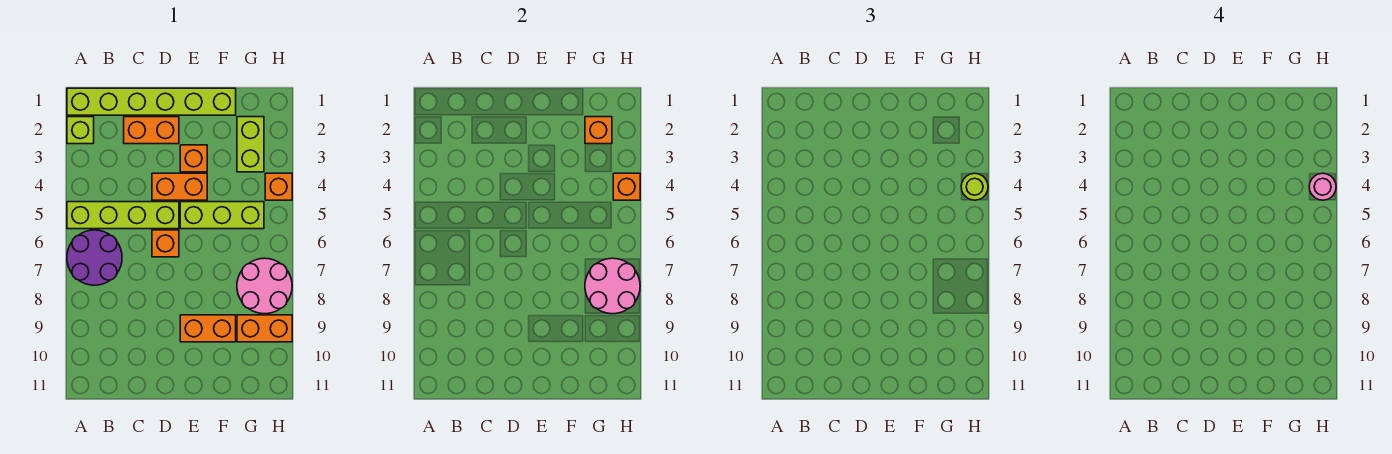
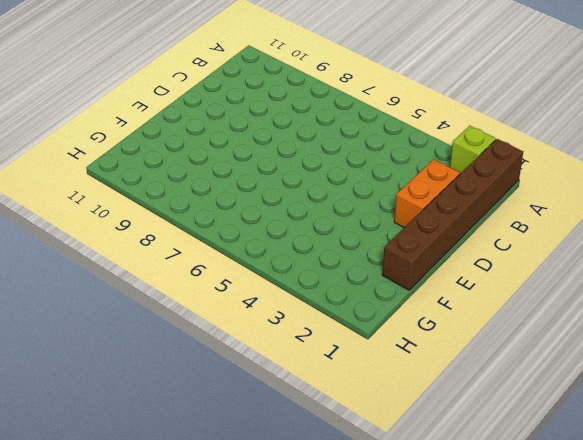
brown 1x6 brick [382,139,523,290] -> lime 1x6 brick [67,88,236,115]
none -> lime 1x4 brick [67,202,179,229]
none -> purple 2x2 round brick [67,230,122,285]
none -> orange 1x2 brick [152,173,207,200]

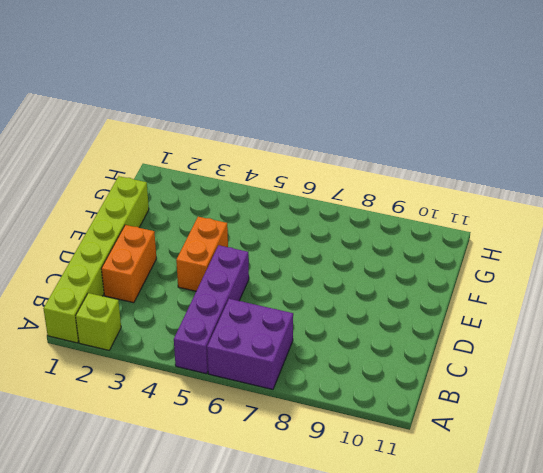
purple 1x4 brick [174,245,249,374] -> lime 1x4 brick [67,202,179,229]
purple 2x2 brick [207,299,293,390] -> purple 2x2 round brick [67,230,122,285]
none -> orange 1x1 brick [152,230,179,257]
none -> orange 1x1 brick [180,145,207,172]
none -> lime 1x3 brick [180,202,264,229]

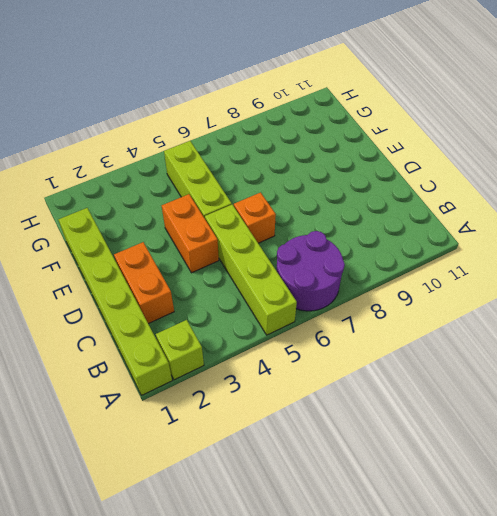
none -> orange 1x1 brick [180,145,207,172]
none -> orange 1x2 brick [180,315,236,342]
none -> lime 1x2 brick [237,117,264,172]

